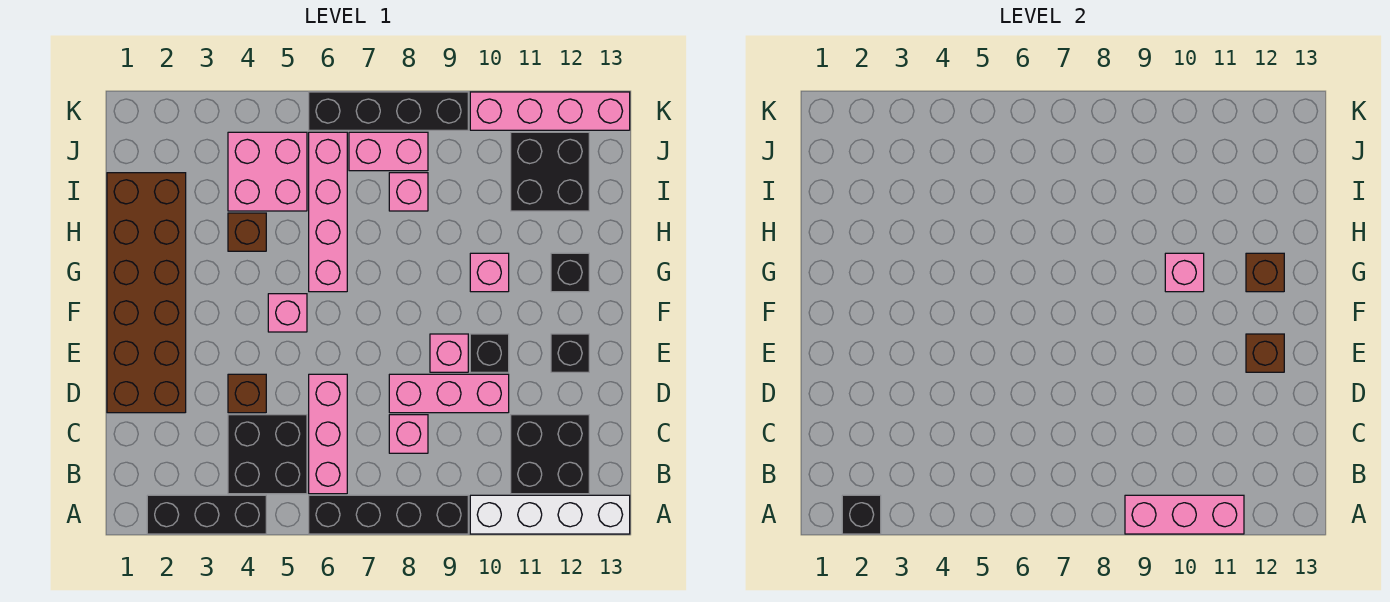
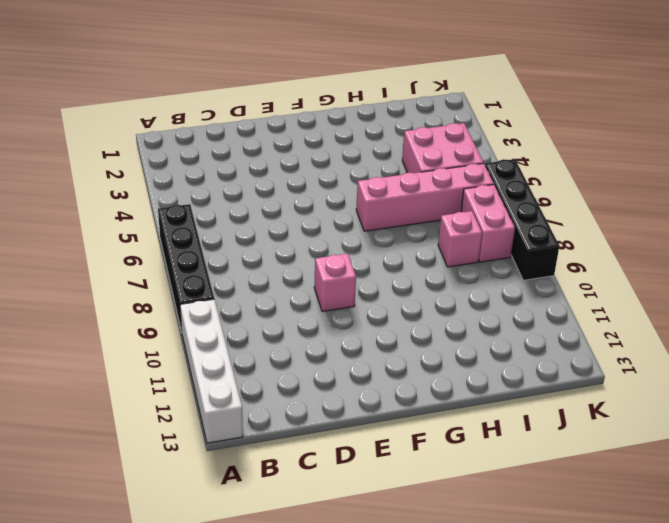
none -> black 1x3 brick [147,495,266,534]
none -> black 2x2 brick [228,415,307,494]
none -> pink 1x3 brick [309,374,347,494]

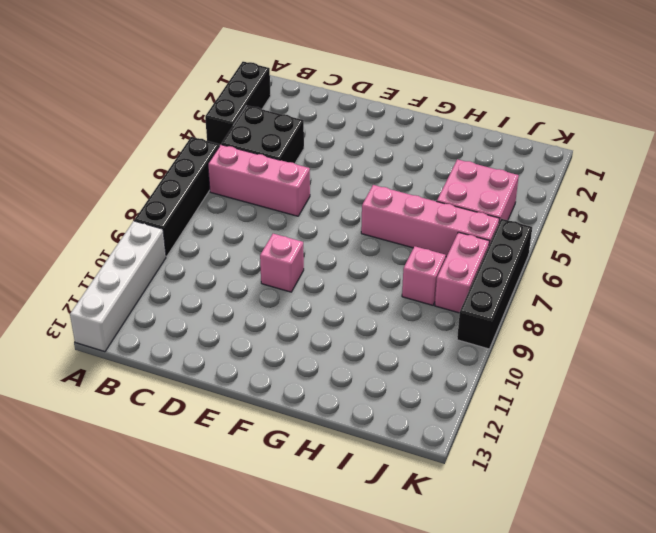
none -> black 2x2 brick [511,415,589,494]
none -> pink 1x1 brick [389,415,428,453]
none -> brown 2x6 brick [107,173,186,413]

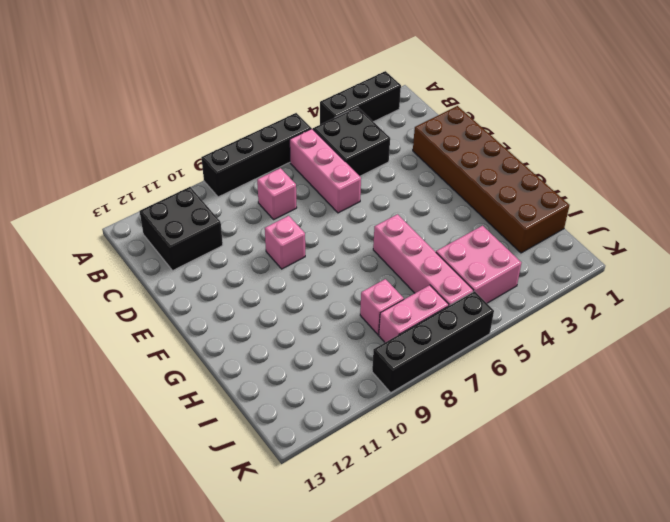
none -> white 1x4 brick [470,495,630,534]
none -> brown 1x1 brick [228,374,266,413]
none -> pink 1x3 brick [389,374,509,413]

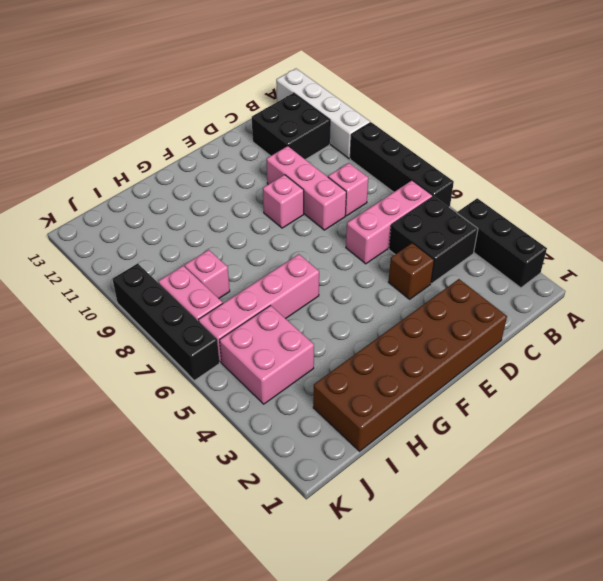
none -> black 1x1 brick [470,334,509,372]
none -> black 1x1 brick [551,334,589,372]
none -> pink 1x1 brick [268,294,307,332]

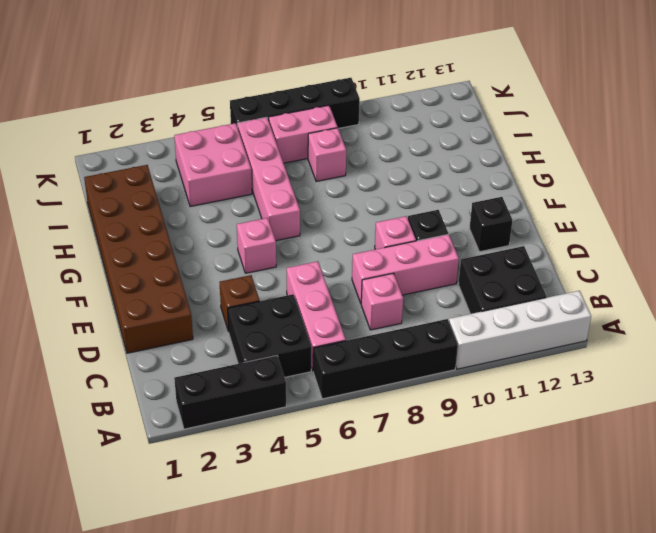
none -> pink 1x1 brick [470,253,509,292]
none -> black 1x1 brick [551,253,589,292]
none -> brown 1x1 brick [228,213,266,251]

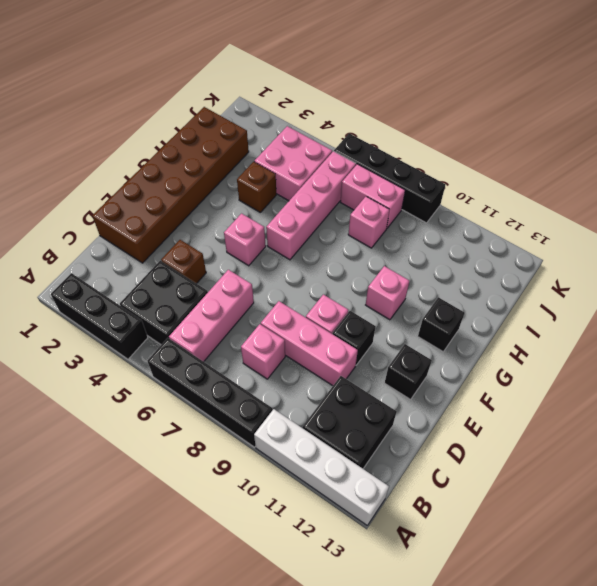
none -> black 2x2 brick [511,132,589,211]
none -> pink 1x4 brick [470,92,630,130]
none -> black 1x1 brick [842,495,881,534]

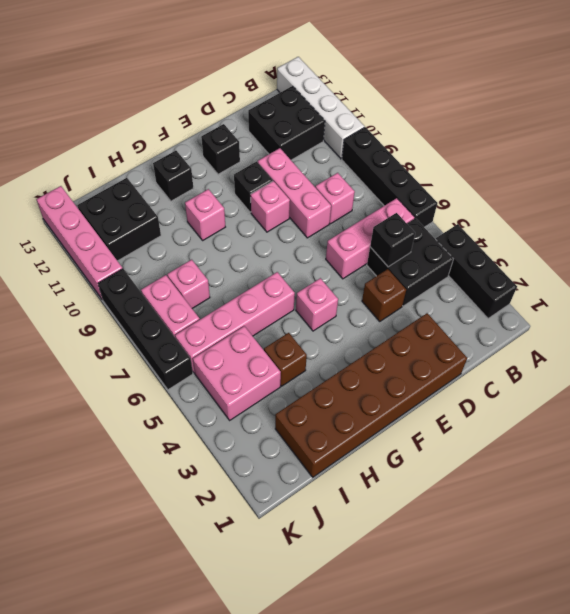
black 1x1 brick [370,213,415,267] -> black 1x1 brick moved to [842,495,881,534]
none -> pink 1x3 brick [1125,495,1244,534]
none -> brown 1x1 brick [1246,334,1284,372]
none -> pink 1x1 brick [1165,253,1204,292]

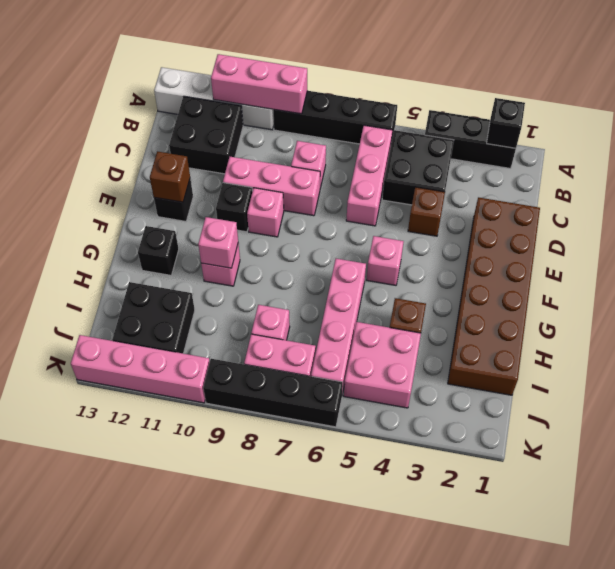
none -> brown 1x1 brick [1246,253,1284,292]

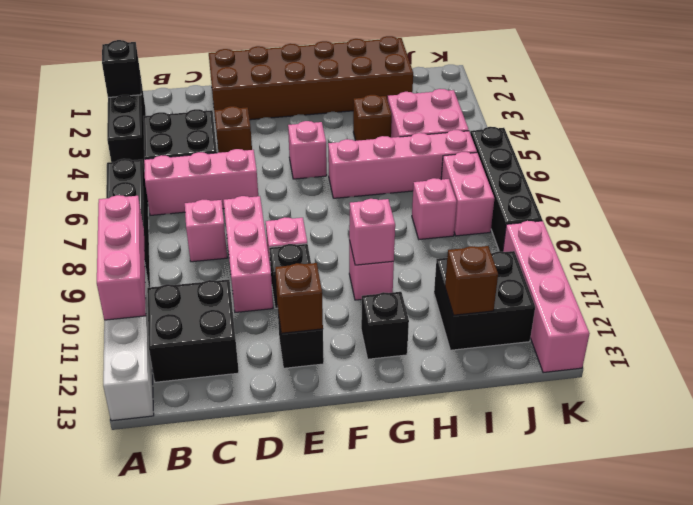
brown 1x1 brick [445,246,498,315] -> brown 1x1 brick moved to [1246,253,1284,292]

